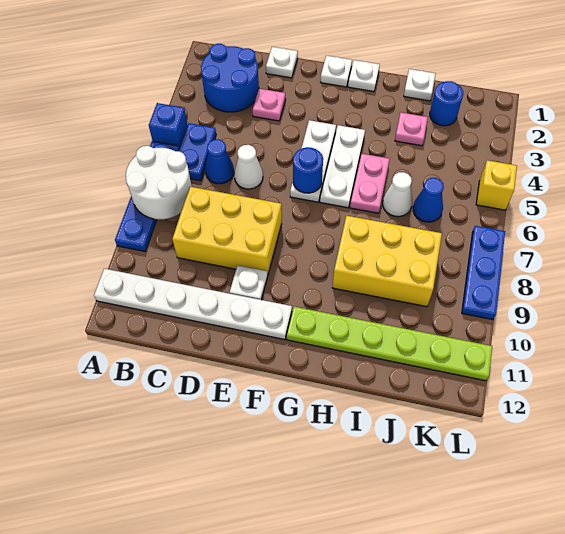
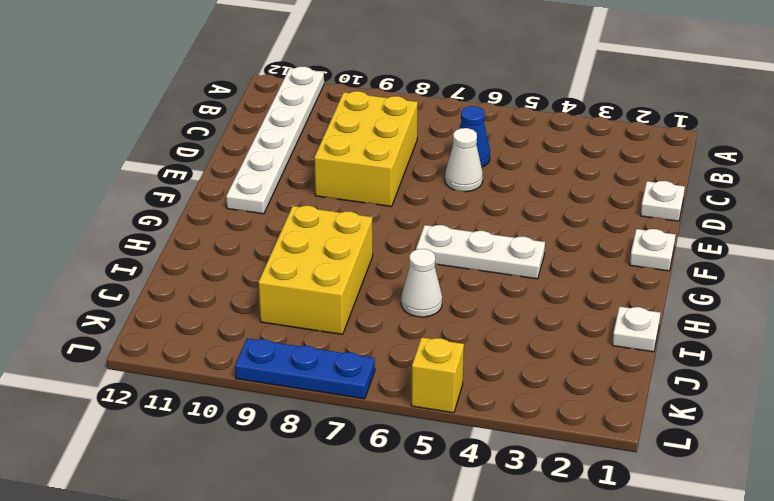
none -> blue 1x1 brick [149,103,188,148]
none -> blue 1x4 plate [115,141,179,251]
none -> blue 2x2 round brick [201,44,259,112]

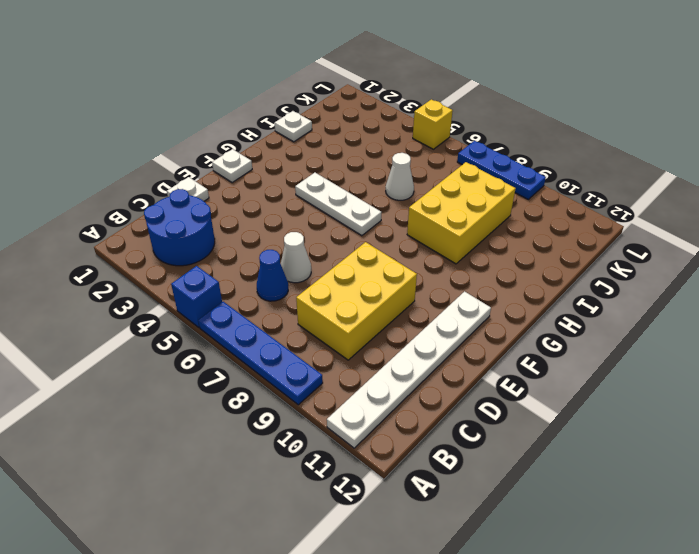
none -> blue 1x2 plate [179,123,216,181]
none -> pink 1x1 plate [253,89,286,121]
none -> white 1x1 plate [230,265,268,300]

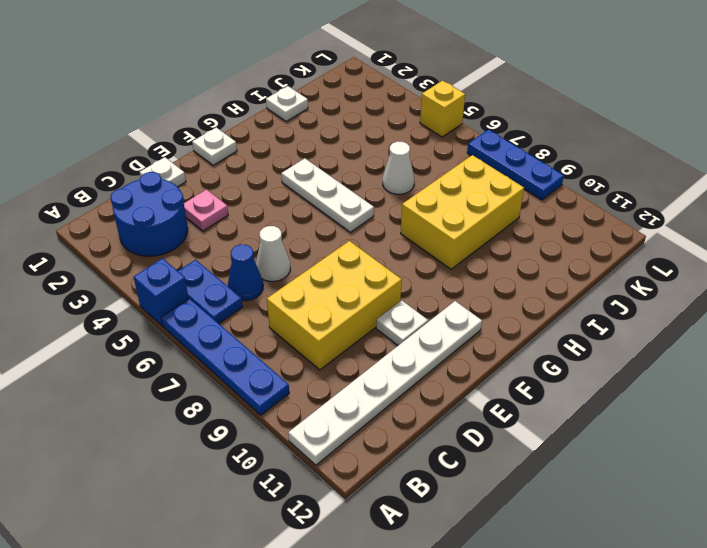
none -> white 1x3 plate [290,120,336,202]
none -> white 1x1 plate [348,60,380,92]
none -> lime 1x6 plate [287,307,492,381]

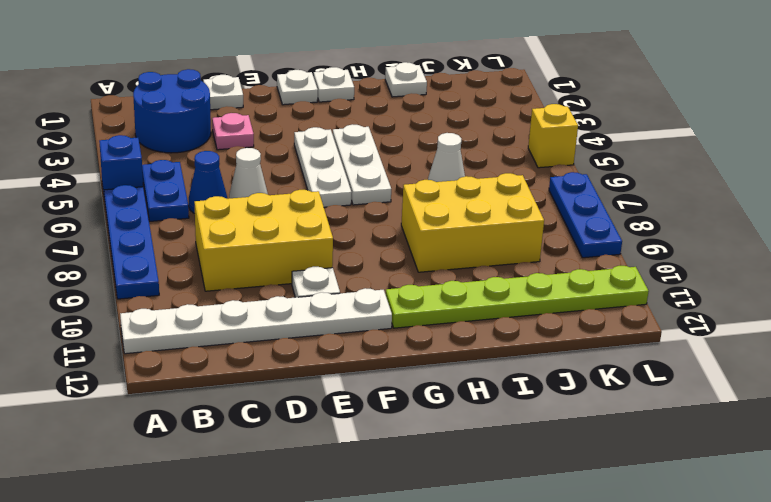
none -> pink 1x2 plate [350,154,389,213]
none -> pink 1x1 plate [395,113,428,146]
none -> blue 1x1 round brick [430,81,463,126]

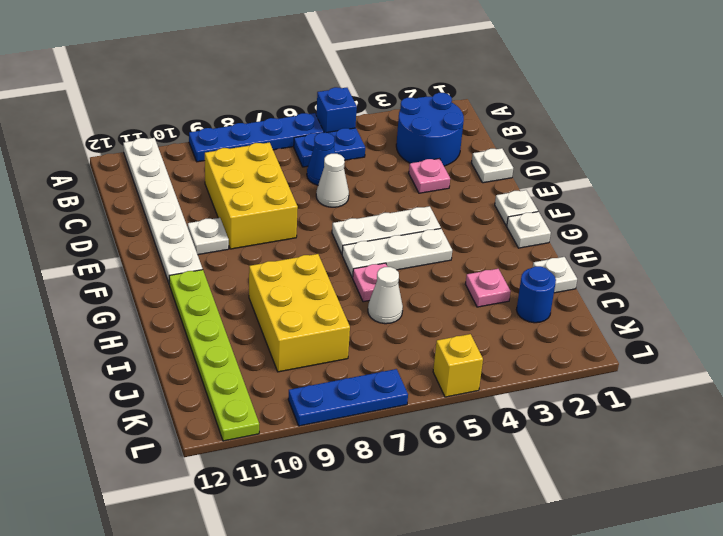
pink 1x1 plate [352,263,387,302] -> pink 1x2 plate [350,154,389,213]
none -> blue 1x1 cone [413,178,444,222]
none -> white 2x2 round brick [126,146,192,220]
none -> blue 1x1 round brick [293,147,323,193]

